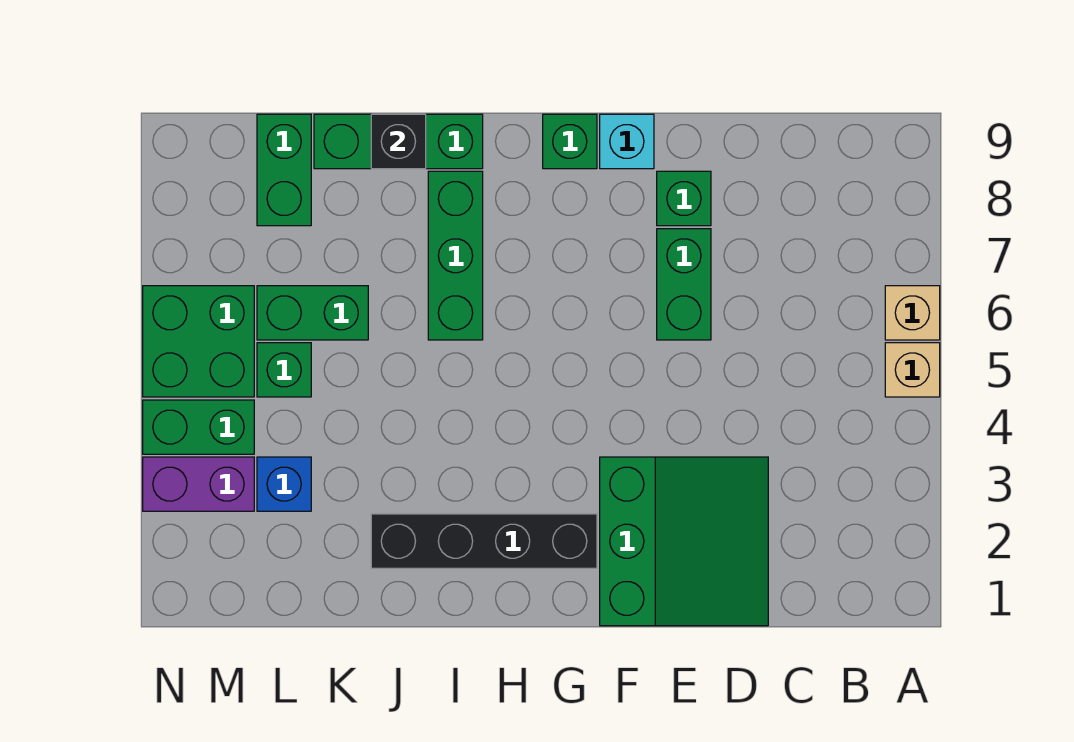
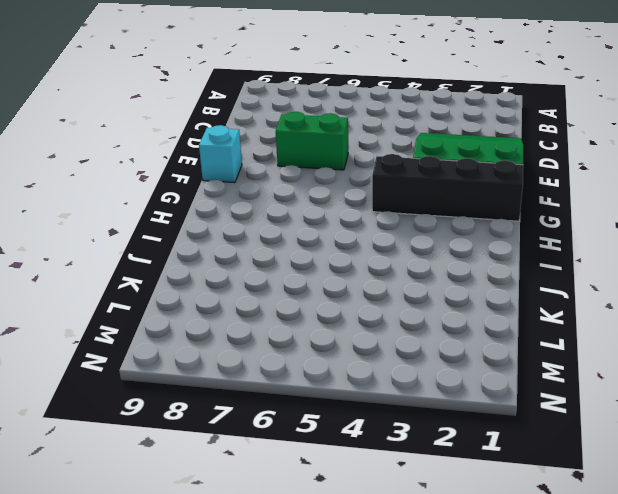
black 1x4 brick [372,154,523,221] -> black 1x4 brick turned to [371,514,597,568]
none -> tan 1x1 brick [885,343,940,397]
none -> tan 1x1 brick [885,286,940,340]
none -> green 1x1 brick [657,171,711,226]

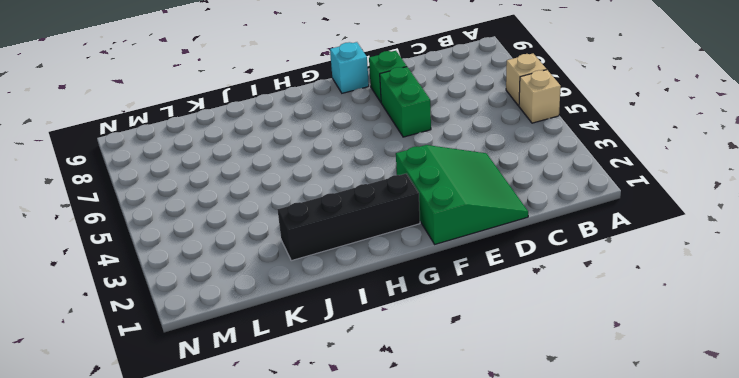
none -> green 1x1 brick [543,114,597,169]
none -> green 1x3 brick [428,171,483,340]
none -> green 1x3 brick [314,114,483,169]

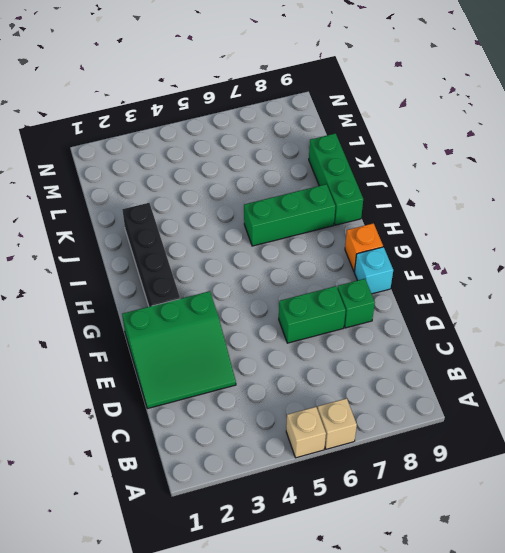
orange 1x1 brick [345,223,383,272] -> green 1x1 brick [543,114,597,169]
none -> green 1x2 brick [257,286,368,340]
none -> blue 1x1 brick [257,457,311,511]
none -> green 1x1 brick [257,343,311,397]

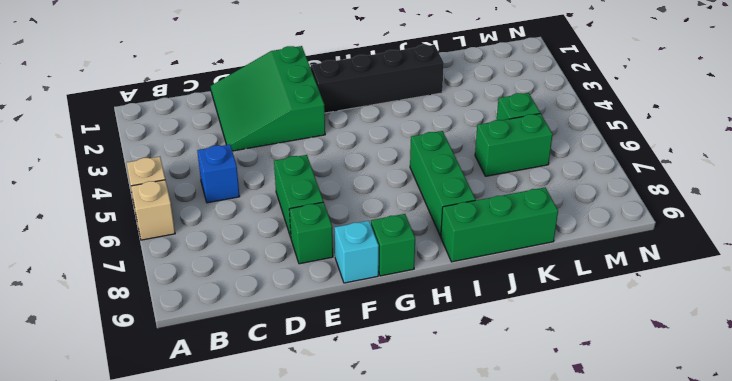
blue 1x1 brick [197,144,240,203] -> blue 1x1 brick moved to [257,457,311,511]
none -> green 1x2 brick [257,114,311,226]
none -> purple 1x2 brick [143,457,254,511]
none -> green 1x2 brick [143,400,254,454]

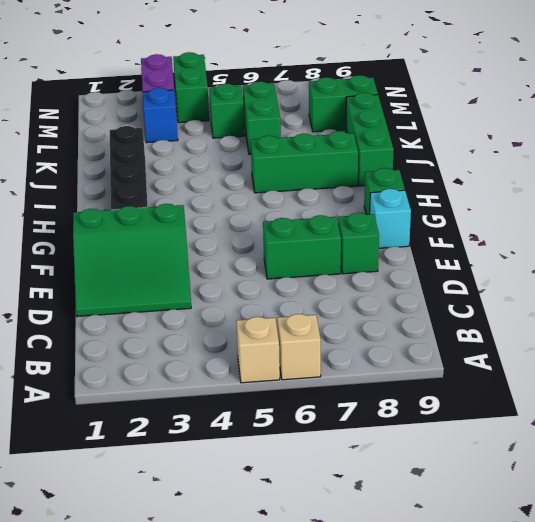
none -> green 2x2 brick [143,286,254,397]
none -> black 1x1 brick [371,114,426,169]

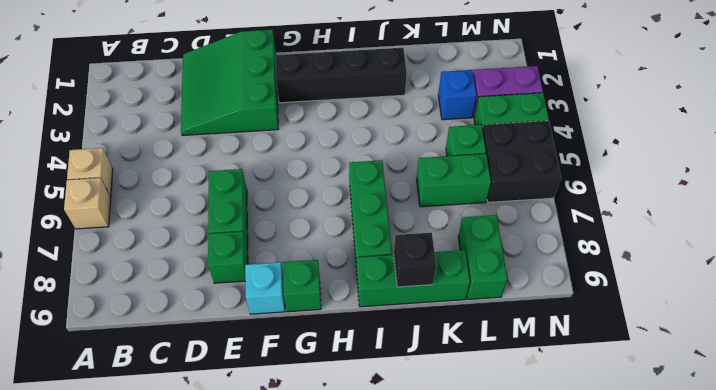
black 2x2 brick [482,121,561,202] -> green 2x2 brick [143,286,254,397]

